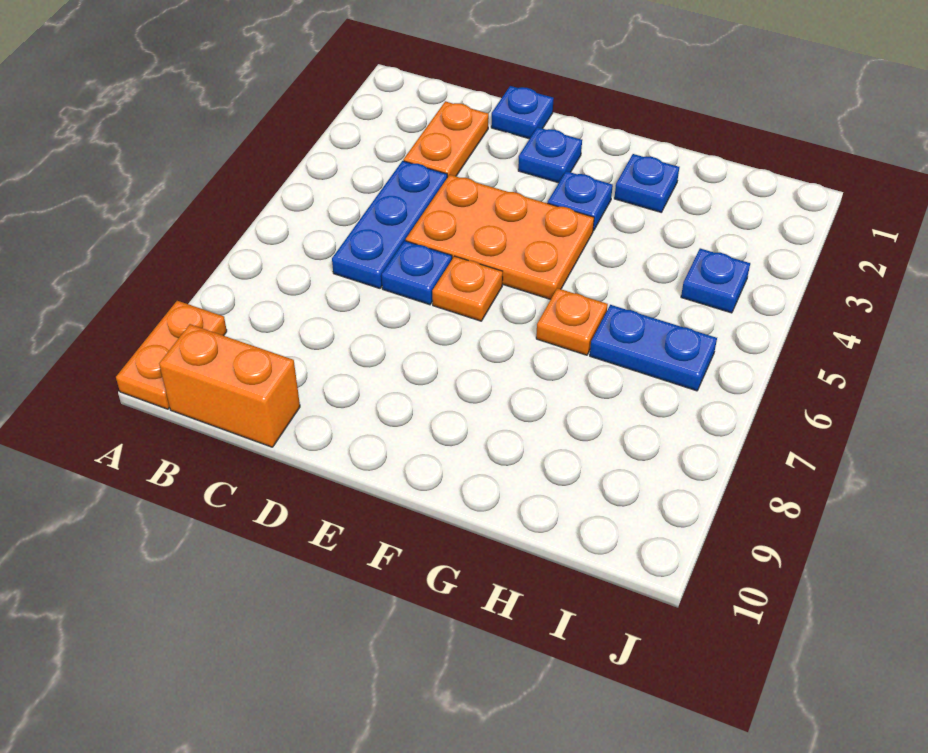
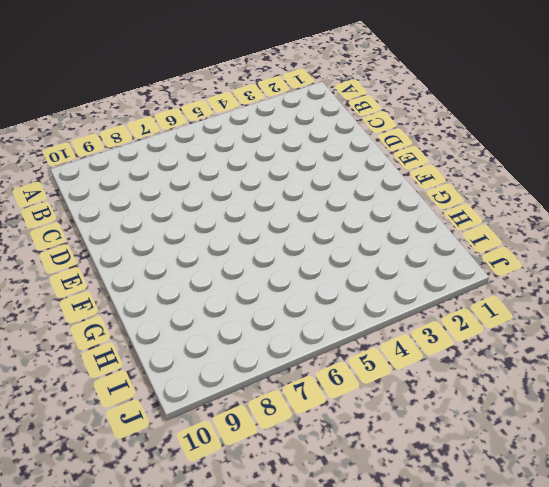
none -> orange 1x2 plate [116,301,227,409]
none -> orange 1x2 brick [159,324,300,447]
none -> orange 1x2 plate [403,101,489,177]

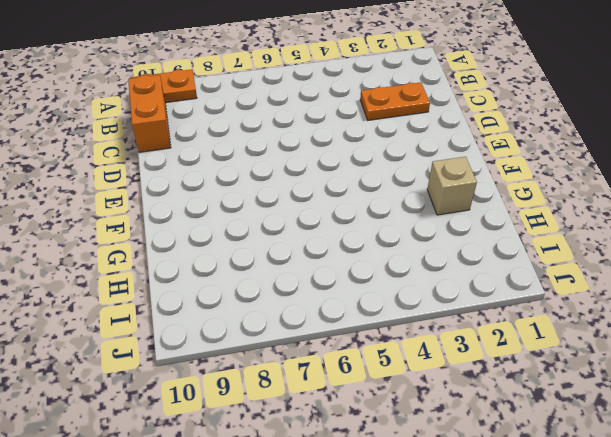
tan 1x1 brick [427,157,477,215] -> blue 1x1 plate [614,154,679,212]
none -> blue 1x3 plate [332,161,447,288]
none -> blue 1x1 plate [491,86,554,139]
none -> orange 2x3 plate [406,175,594,299]

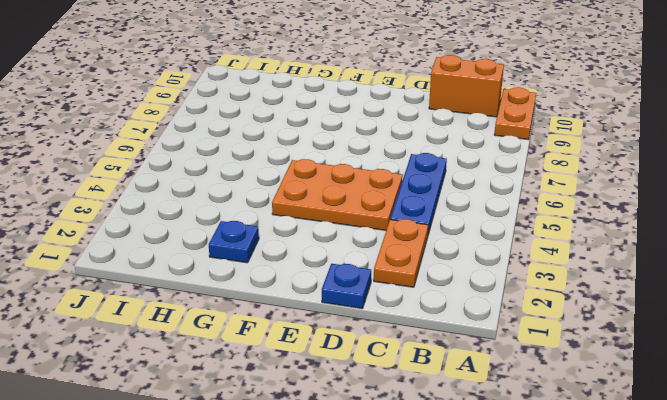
none -> blue 1x1 plate [382,241,452,305]
none -> blue 1x1 plate [518,127,582,183]
none -> orange 1x1 plate [432,256,503,321]

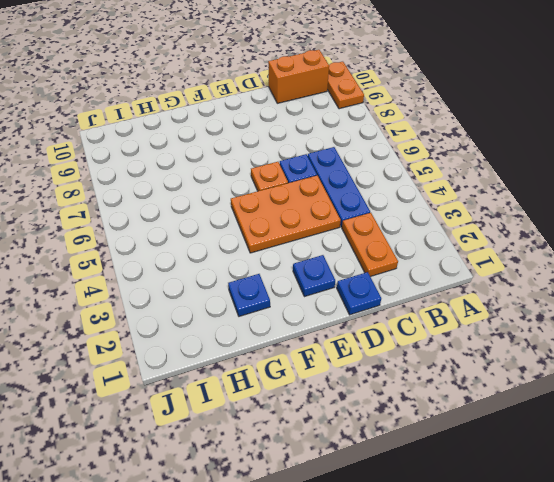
none -> blue 1x1 plate [548,171,613,231]
none -> orange 1x1 plate [536,288,608,355]
none -> blue 1x2 plate [590,305,717,391]

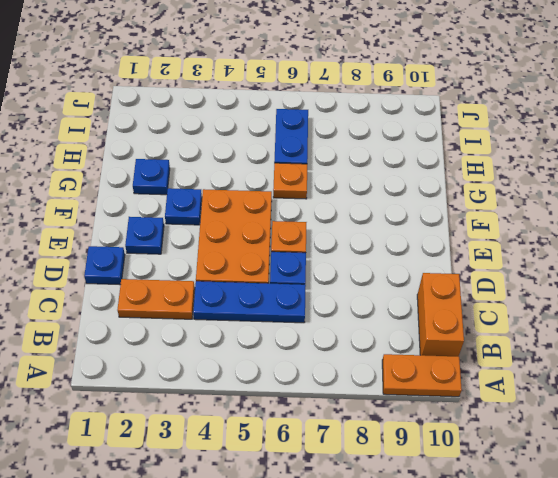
none -> blue 1x1 plate [681,248,750,313]

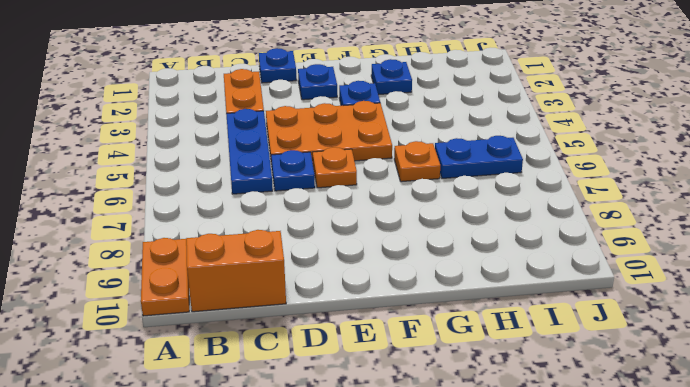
none -> blue 1x1 plate [681,248,750,313]

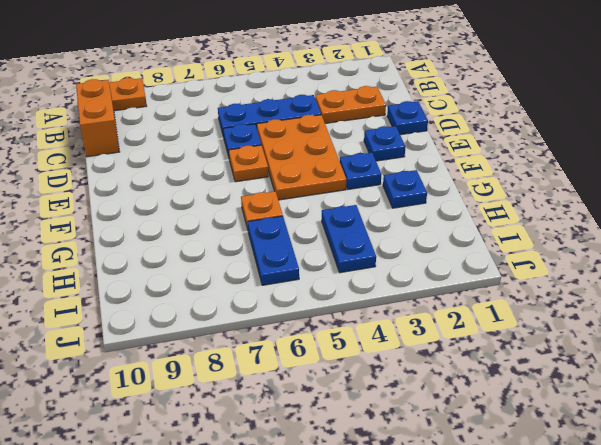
blue 1x2 plate [322,205,376,273] -> blue 1x1 plate [681,248,750,313]

